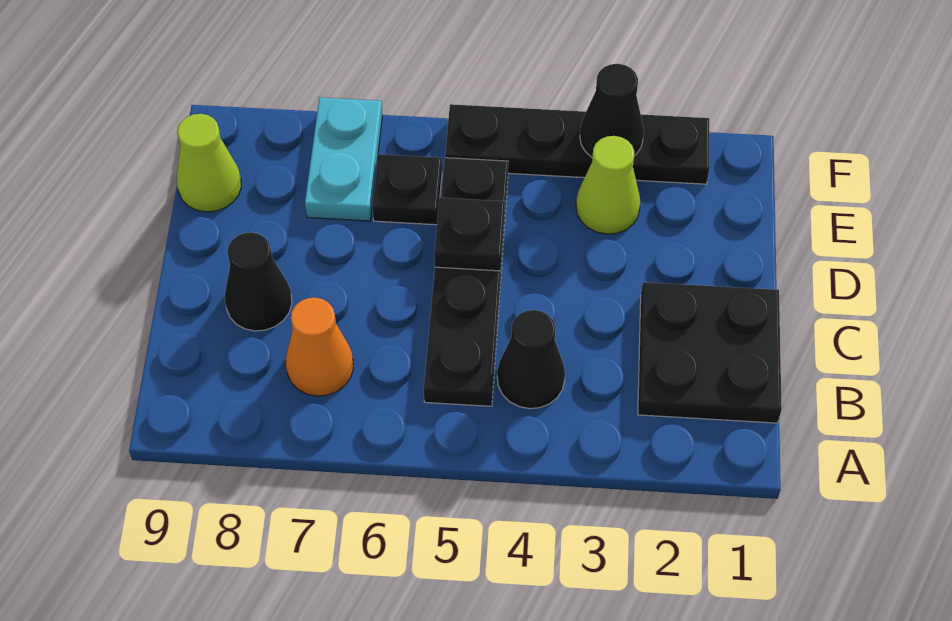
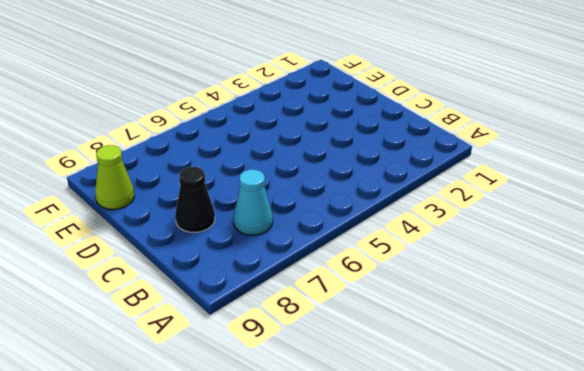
cyan 1x1 cone [233,169,273,235] -> orange 1x1 cone [286,298,353,396]
none -> black 2x2 plate [638,282,782,423]
none -> black 1x1 cone [497,310,565,409]
none -> black 1x4 plate [424,158,508,406]

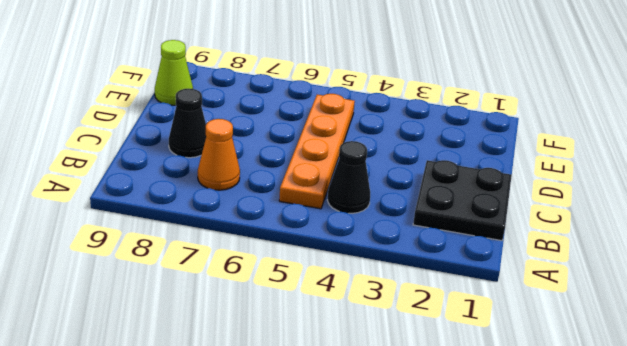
orange 1x4 plate [279,94,355,209] -> black 1x4 plate [424,158,508,406]
none -> lime 1x1 cone [576,136,641,234]
none -> black 1x1 plate [372,154,442,225]
none -> cyan 1x2 plate [305,97,382,221]

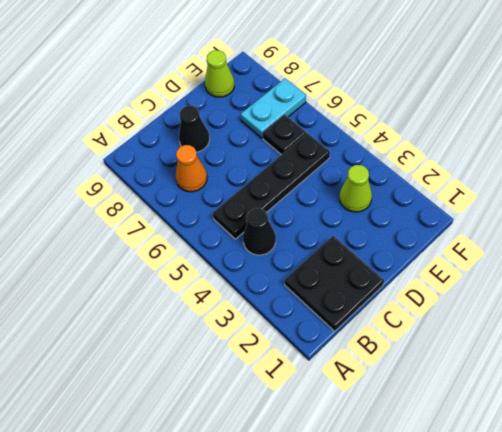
none -> black 1x4 plate [445,104,709,184]
none -> black 1x1 plate [434,198,505,271]
none -> black 1x1 cone [580,64,644,157]

